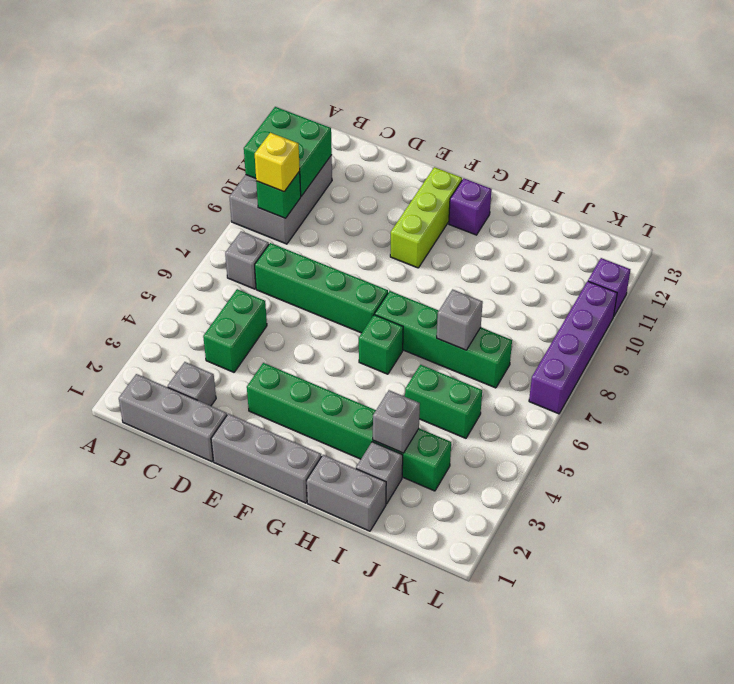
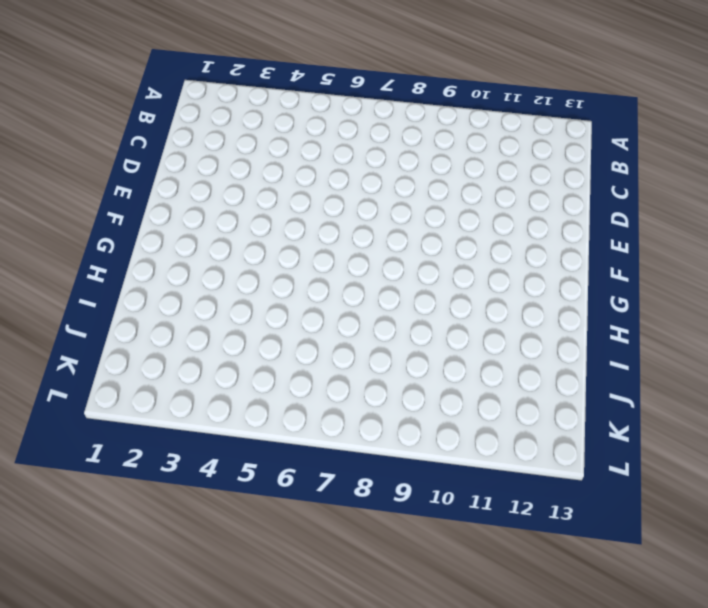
none -> grey 2x3 brick [230,155,332,244]
none -> grey 1x3 brick [119,374,227,462]
none -> grey 1x1 brick [225,231,269,289]

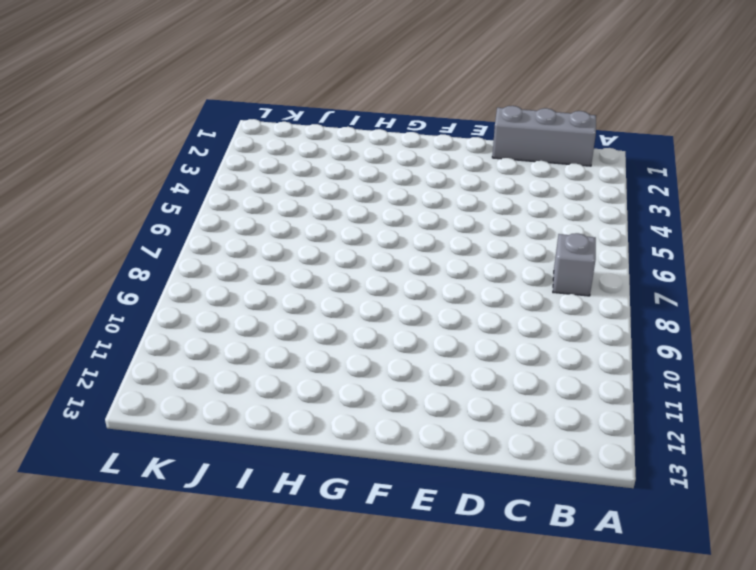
none -> grey 2x3 brick [230,155,332,244]
none -> grey 1x1 brick [168,362,216,406]
none -> green 1x2 brick [203,289,267,372]

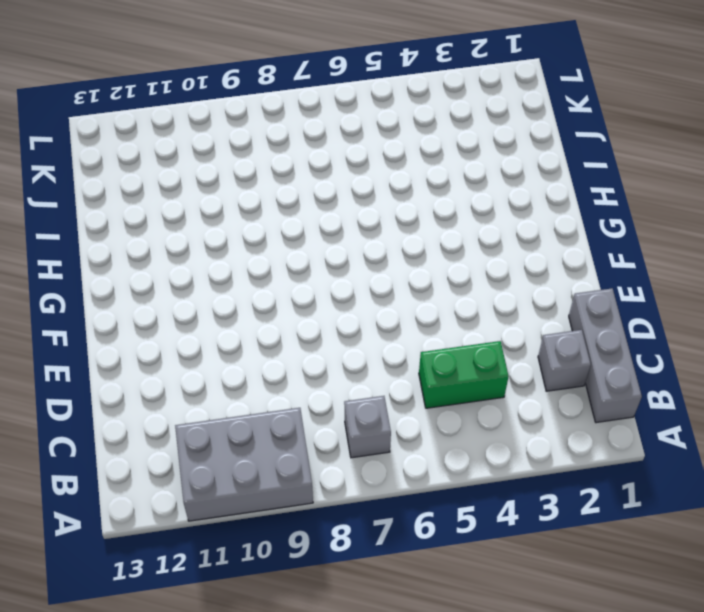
none -> green 1x4 brick [255,243,388,333]
none -> grey 1x3 brick [211,414,322,503]
none -> green 1x6 brick [247,363,451,491]

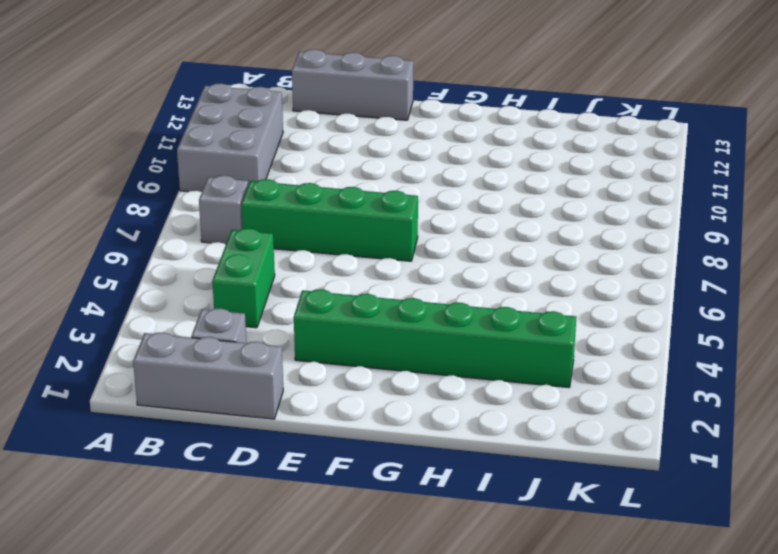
grey 1x3 brick [292,49,413,120] -> grey 1x3 brick moved to [211,414,322,503]
none -> lime 1x3 brick [390,167,462,268]
none -> green 1x1 brick [359,315,403,374]
none -> green 1x4 brick [375,291,512,388]

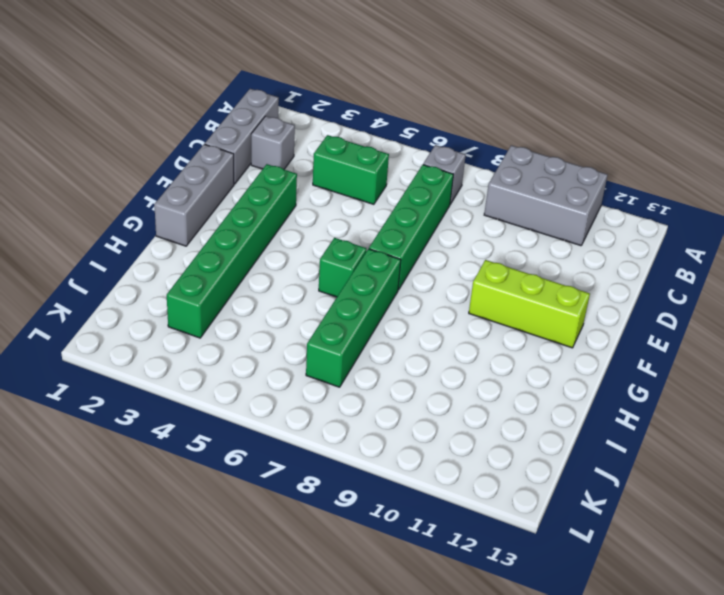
none -> purple 1x1 brick [449,178,492,235]
none -> grey 1x2 brick [306,455,386,531]
none -> grey 1x1 brick [356,442,403,504]

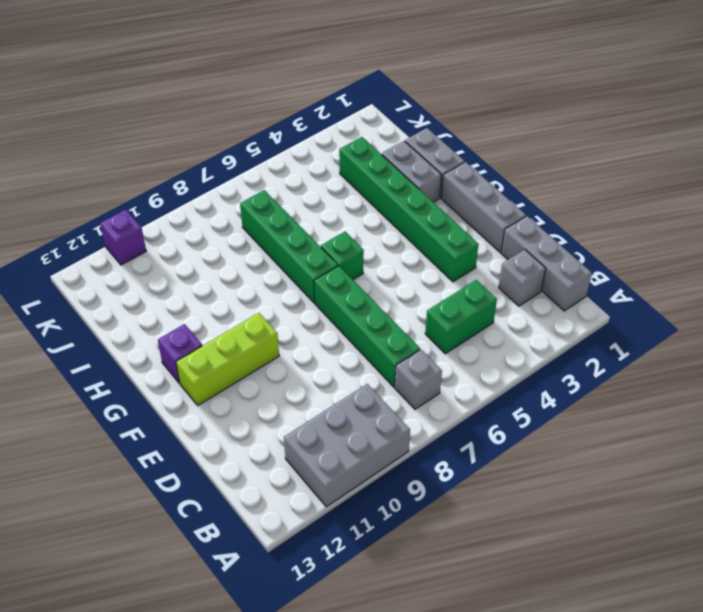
grey 1x2 brick [382,141,441,202] -> grey 1x1 brick [356,442,403,504]
none -> green 1x2 brick [405,365,482,438]
none -> purple 1x4 brick [529,281,617,414]
none -> green 2x2 brick [244,107,332,196]

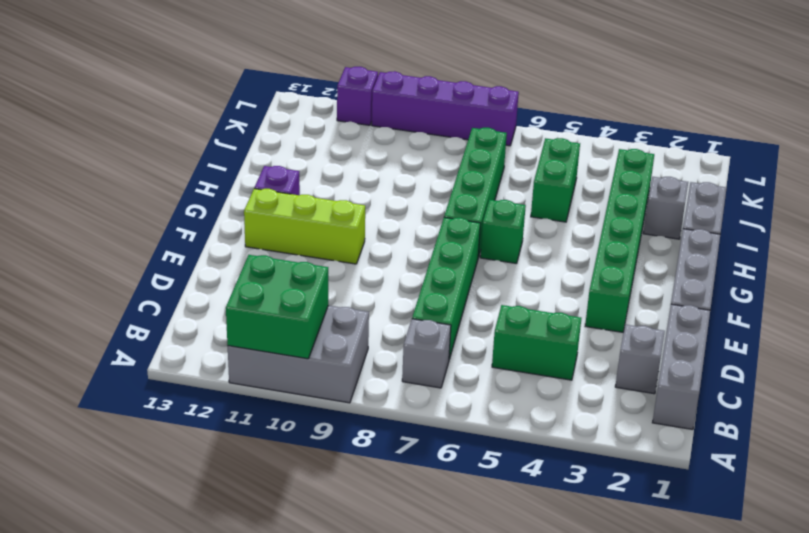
none -> green 1x1 brick [256,171,301,218]
none -> grey 1x1 brick [373,390,420,453]
none -> grey 1x1 brick [437,289,483,350]

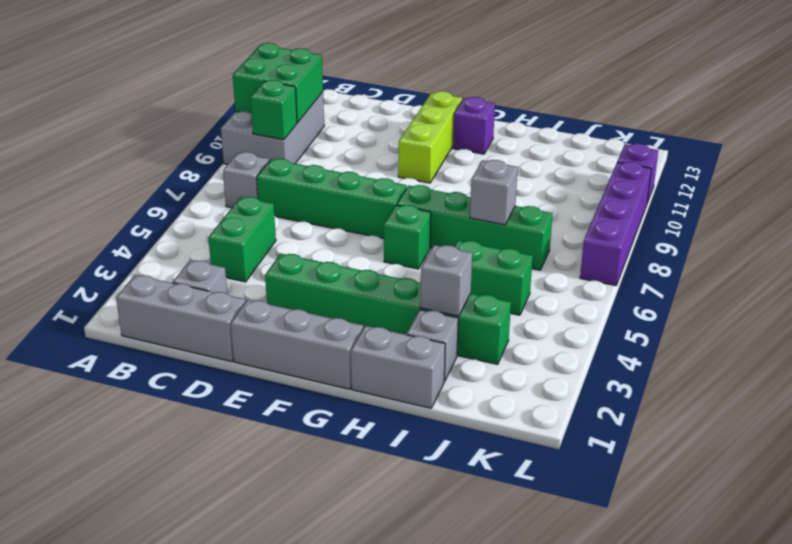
none -> yellow 1x1 brick [255,133,300,192]

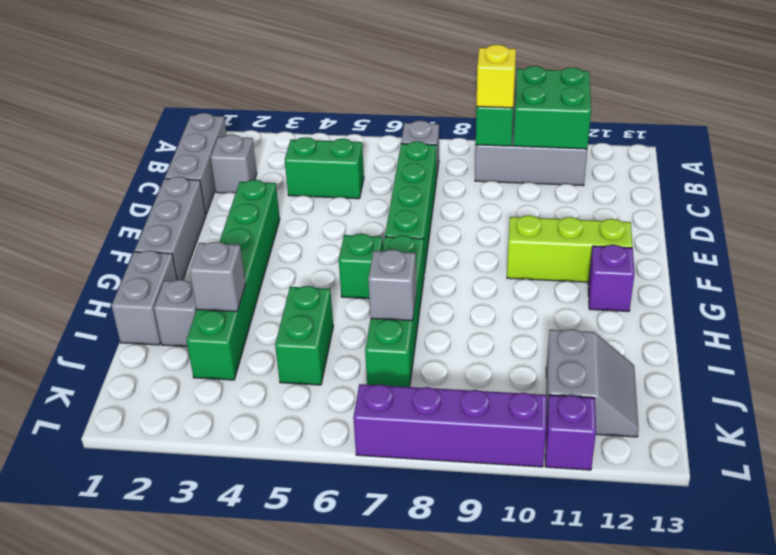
grey 2x2 slope [546,329,639,437] -> none

